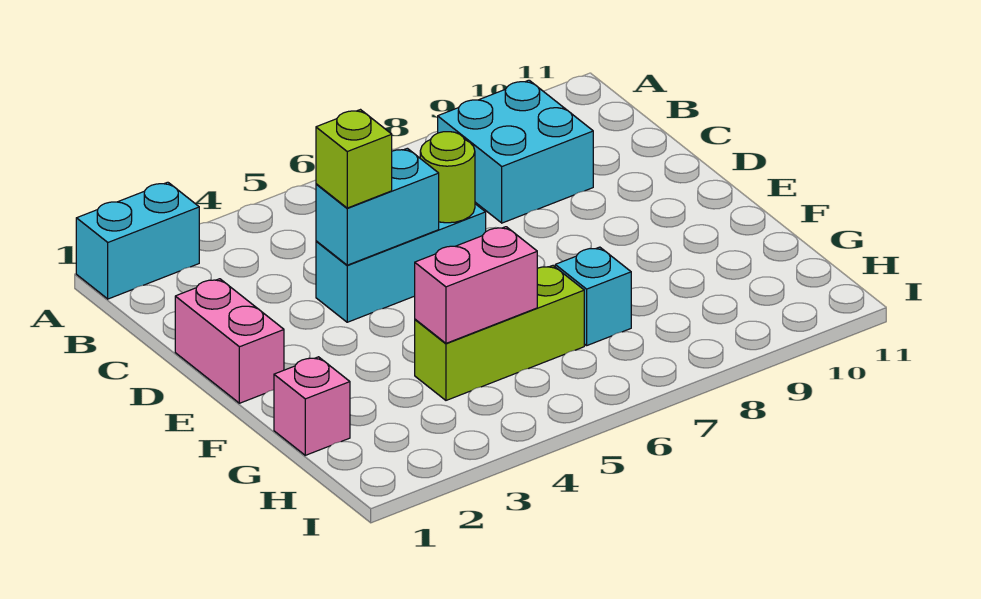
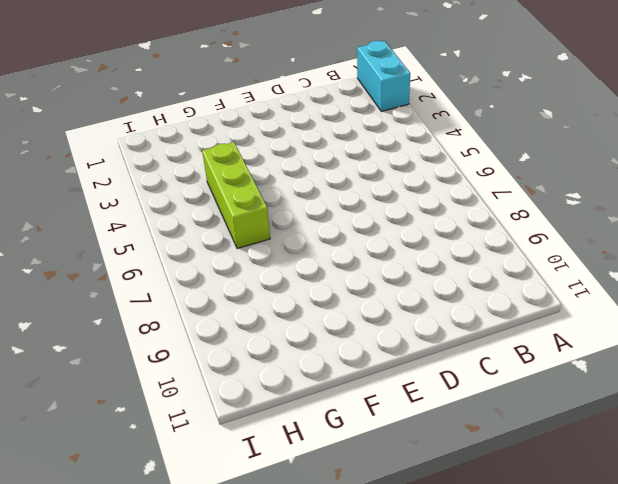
none -> cyan 2x2 brick [438,80,593,223]
none -> pink 1x2 brick [175,279,284,403]

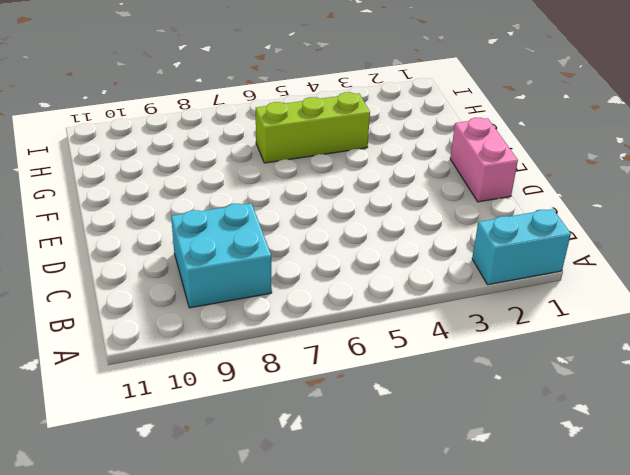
none -> cyan 1x3 brick [316,204,486,322]
none -> pink 1x1 brick [274,357,350,455]

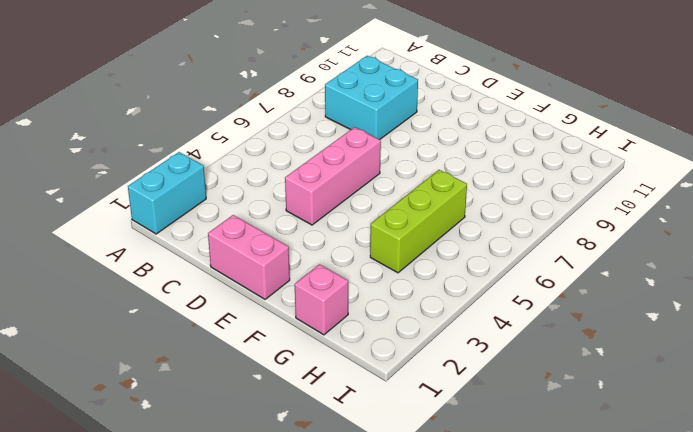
pink 1x3 brick [285,127,381,225] -> cyan 1x3 brick [316,204,486,322]
none -> cyan 1x1 brick [555,247,631,346]
none -> cyan 1x2 brick [316,148,439,265]

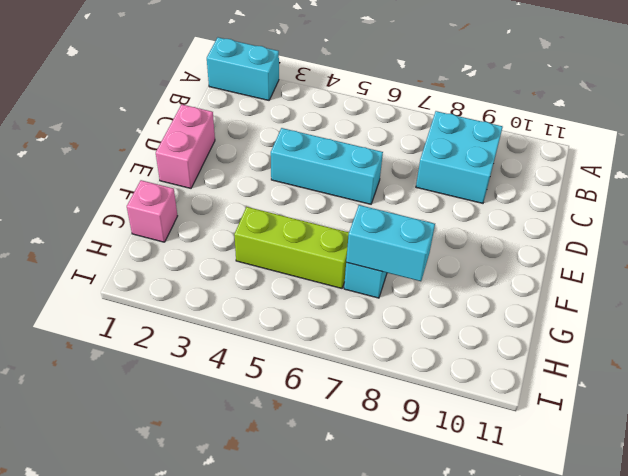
cyan 1x2 brick [346,205,435,281] -> cyan 1x2 brick moved to [316,148,439,265]
none -> lime 1x1 round brick [420,132,475,223]
none -> pink 1x2 brick [415,227,537,343]

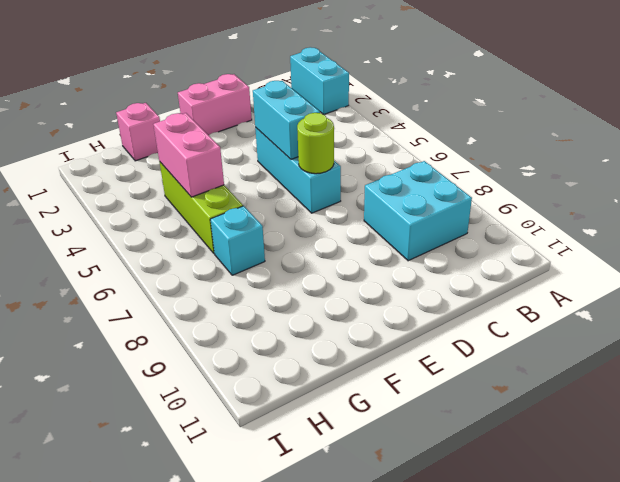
none -> lime 1x1 brick [316,110,392,208]

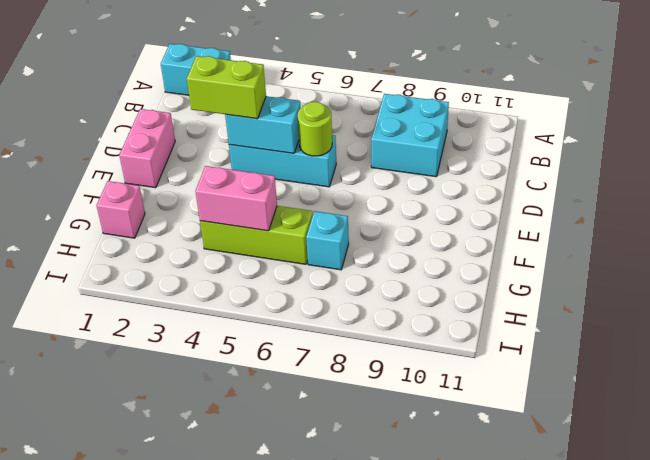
lime 1x2 brick [187,56,266,119] -> lime 1x1 brick [316,110,392,208]

